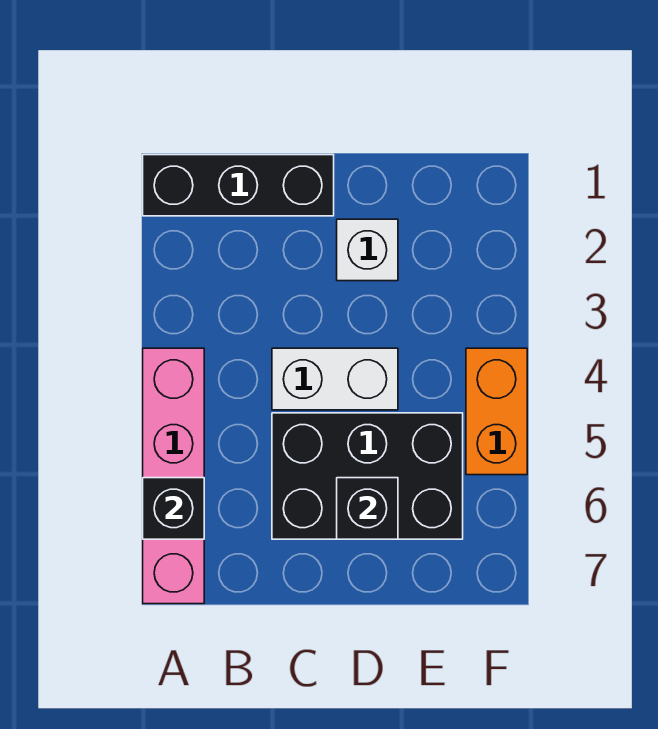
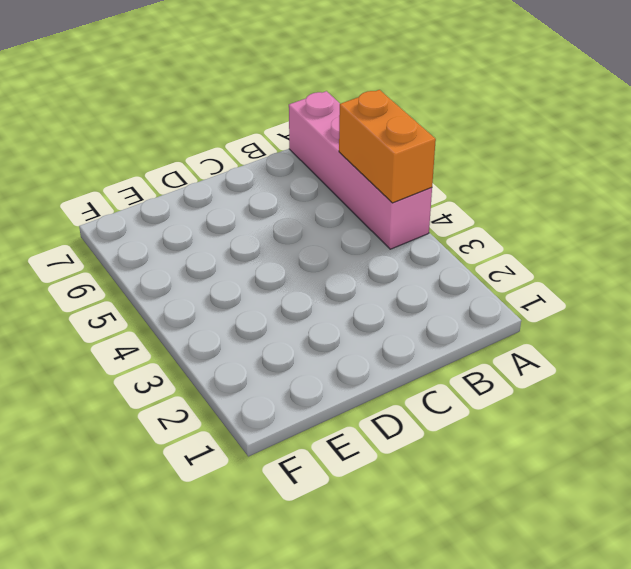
orange 1x2 brick [339,90,436,203] -> orange 1x2 brick moved to [466,348,527,475]
none -> black 1x3 brick [143,155,334,216]
none -> white 1x2 brick [272,348,398,410]

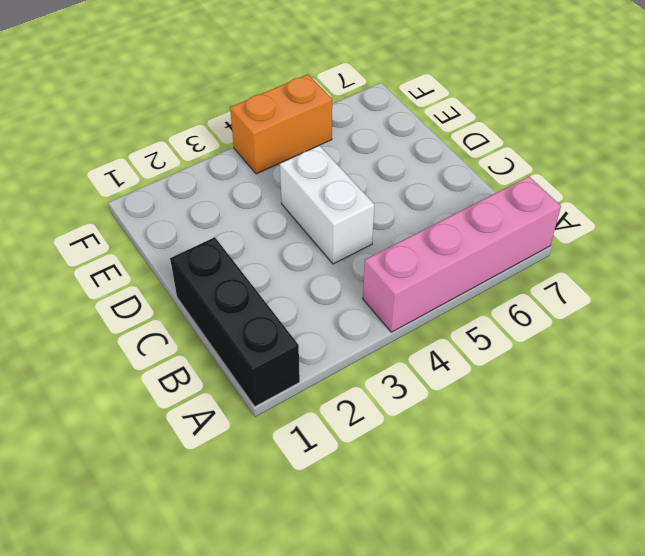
none -> black 2x3 brick [272,413,463,539]
none -> white 1x1 brick [337,219,398,281]

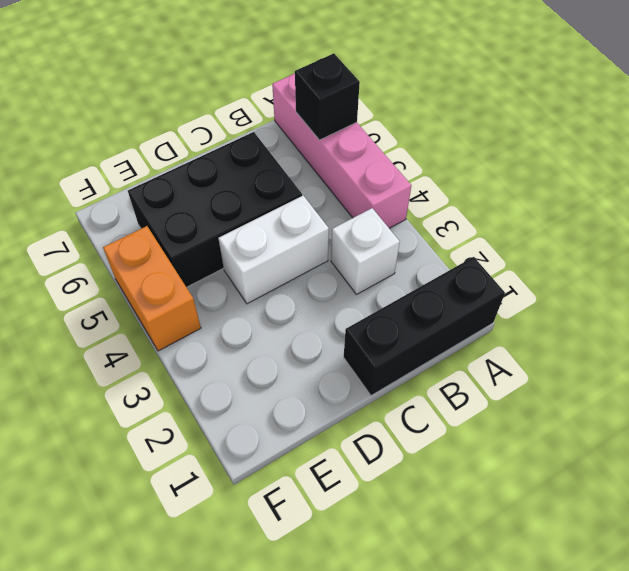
white 1x1 brick [331,208,400,294] -> white 1x1 brick moved to [337,219,398,281]
none -> black 1x1 brick [337,478,398,539]

